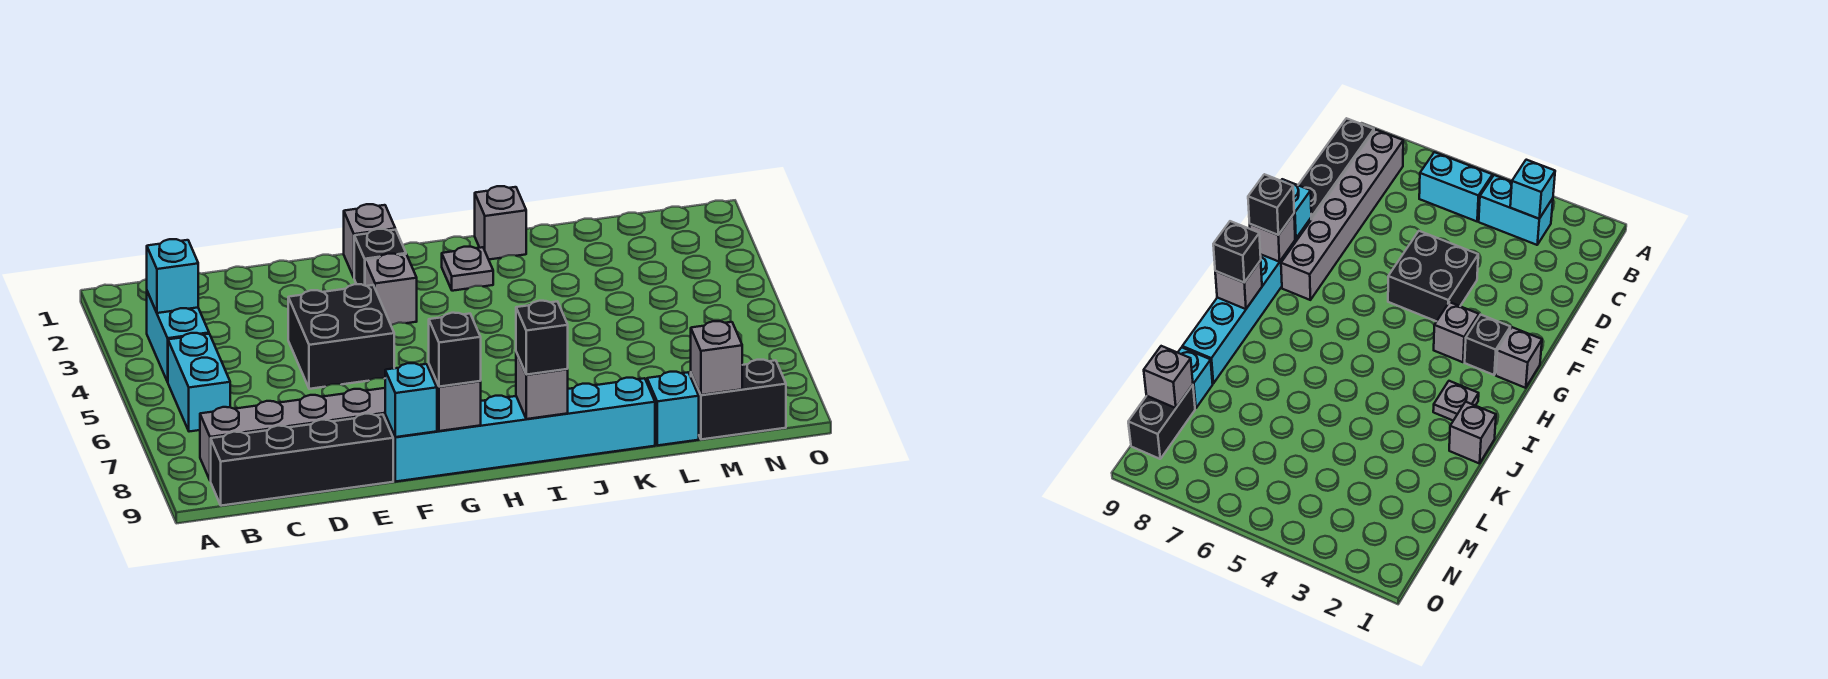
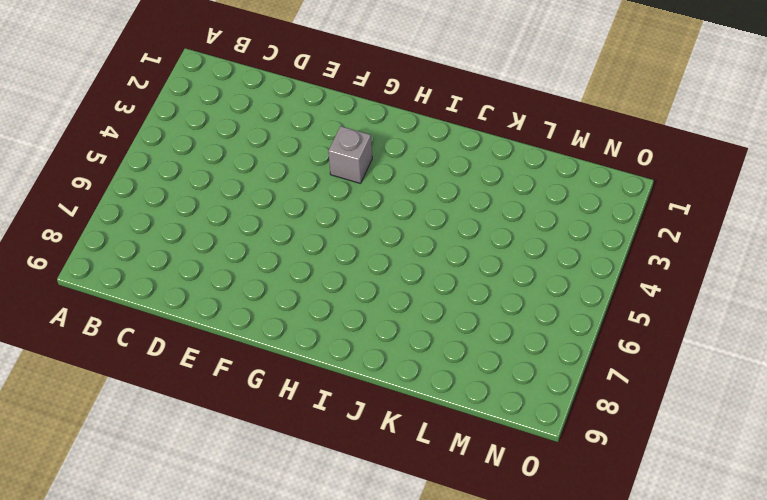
none -> cyan 1x2 brick [147,292,209,382]
none -> cyan 1x2 brick [168,333,230,432]
none -> grey 1x6 brick [200,388,385,481]

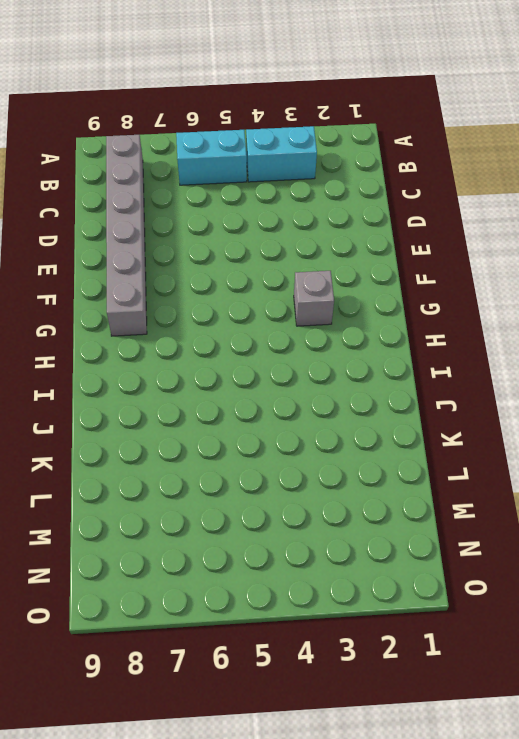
none -> black 1x4 brick [211,414,393,506]
none -> black 2x2 brick [288,284,394,389]
none -> cyan 1x6 brick [385,378,655,482]

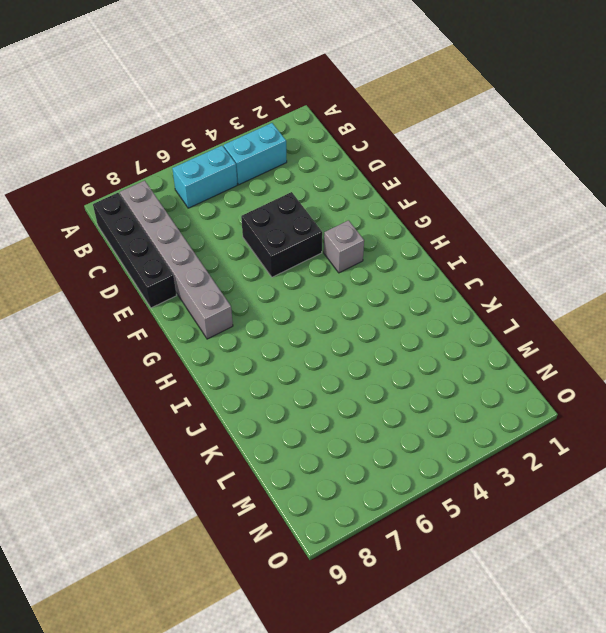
none -> cyan 1x6 brick [385,378,655,482]
none -> grey 1x1 brick [344,204,395,277]
none -> black 1x1 brick [354,229,406,285]

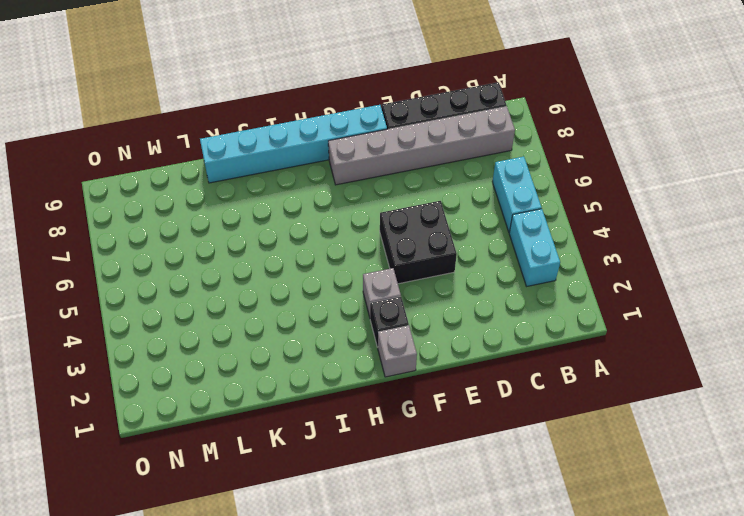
none -> grey 1x1 plate [442,247,493,291]
none -> grey 1x1 brick [475,186,526,259]
none -> cyan 1x1 brick [647,372,699,445]

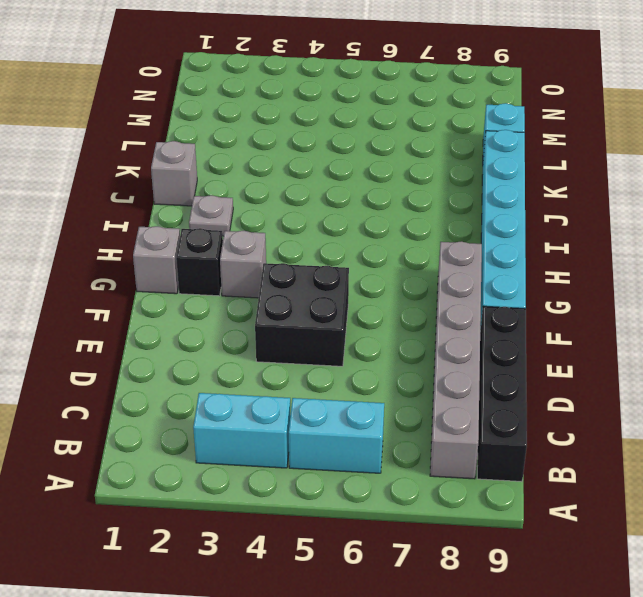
none -> black 1x2 brick [691,360,786,439]
none -> cyan 1x1 brick [147,239,198,313]
none -> cyan 1x1 brick [385,363,437,437]

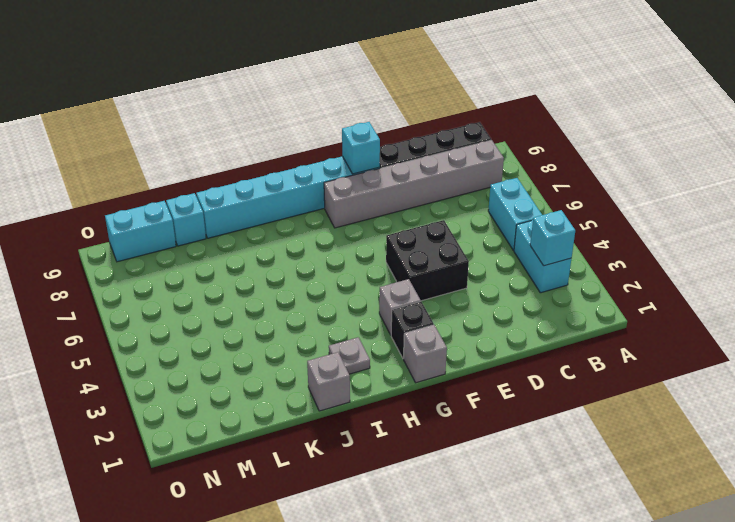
cyan 1x2 brick [105,201,176,262] -> black 1x2 brick [691,360,786,439]
none -> grey 1x1 brick [429,365,481,431]
none -> grey 1x1 brick [516,352,568,419]
none -> grey 1x1 brick [691,321,742,395]

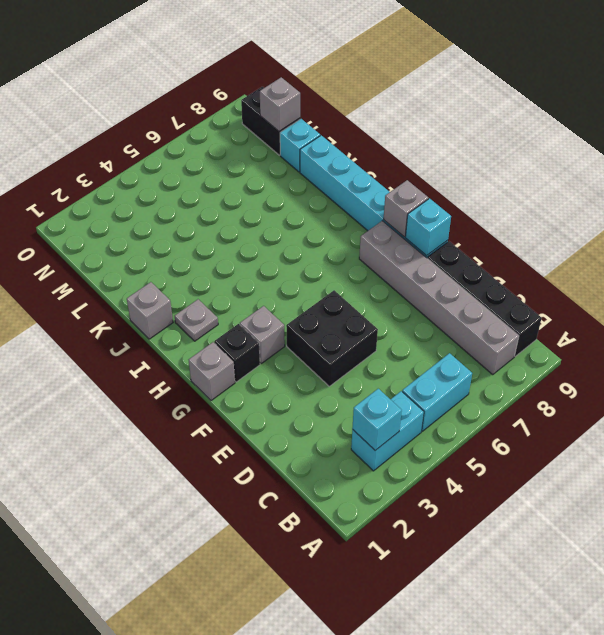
none -> grey 1x1 brick [516,352,568,419]
none -> black 1x1 brick [429,313,481,387]
none -> black 1x1 brick [516,301,568,375]

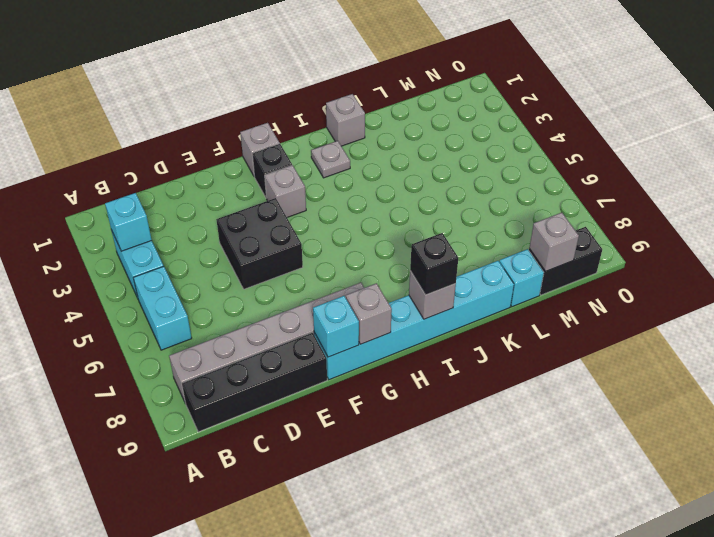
none -> black 1x1 brick [429,313,481,387]

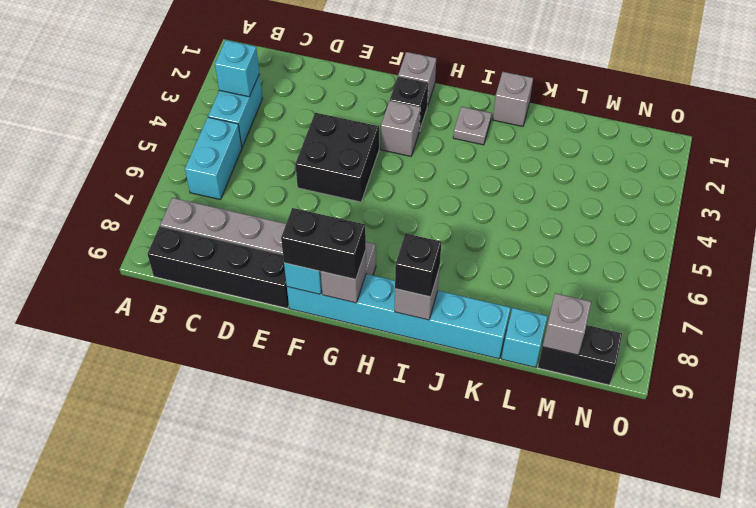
black 1x2 brick [281,208,366,279] -> black 1x1 brick [429,313,481,387]

